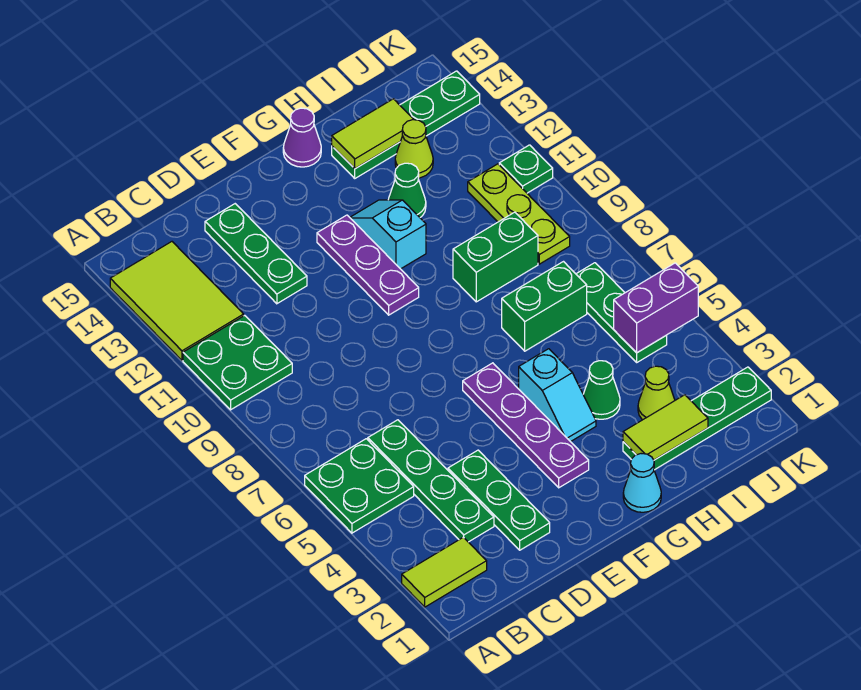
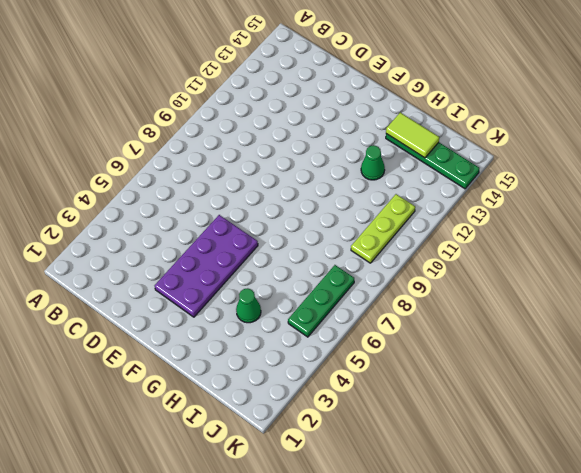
purple 2x4 plate [155,215,258,317] -> purple 1x4 plate [463,363,589,488]
none -> lime 1x2 tile [402,537,487,607]
none -> green 2x2 plate [305,439,414,533]
none -> green 2x2 plate [183,315,292,410]

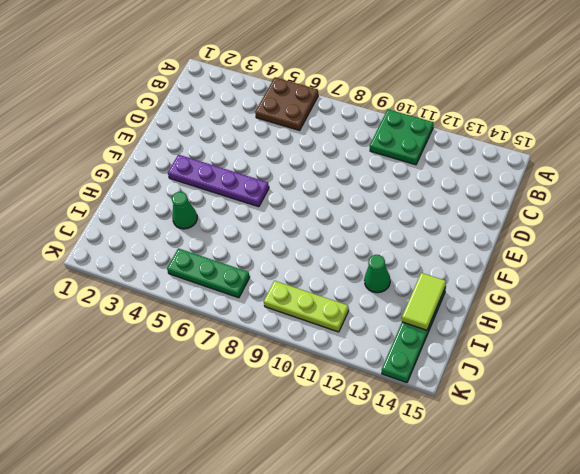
brown 2x2 plate [255,77,318,130] -> green 2x2 plate [305,439,414,533]
none -> lime 1x2 tile [402,537,487,607]
none -> lime 2x3 tile [110,242,244,360]
none -> green 1x4 plate [368,420,494,542]

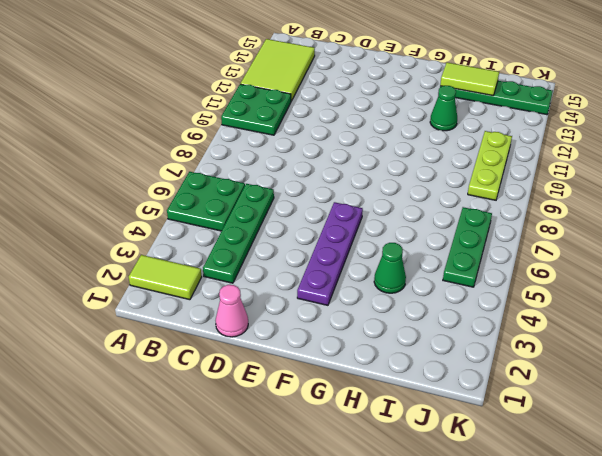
pink 1x1 cone [215,285,248,337] -> none
none -> green 1x3 plate [448,450,550,550]
none -> green 1x3 plate [205,204,307,304]
none -> purple 1x3 plate [317,215,419,315]

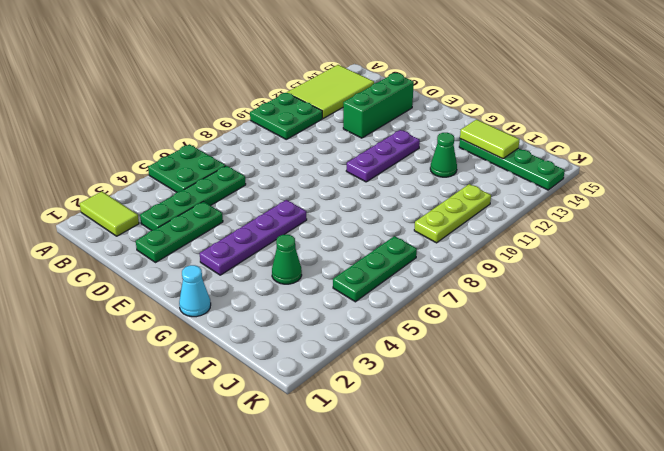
green 1x3 brick [343,73,414,138] -> green 1x3 plate [205,204,307,304]
none -> cyan 1x2 slope [519,349,596,442]
none -> cyan 1x2 slope [350,200,426,269]
none -> purple 1x1 cone [283,108,321,167]

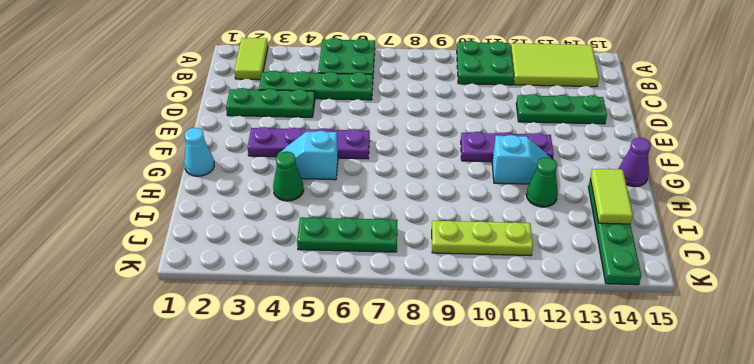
none -> green 1x4 plate [623,367,771,470]
none -> green 1x2 brick [502,262,587,351]
none -> green 1x2 brick [453,212,538,302]

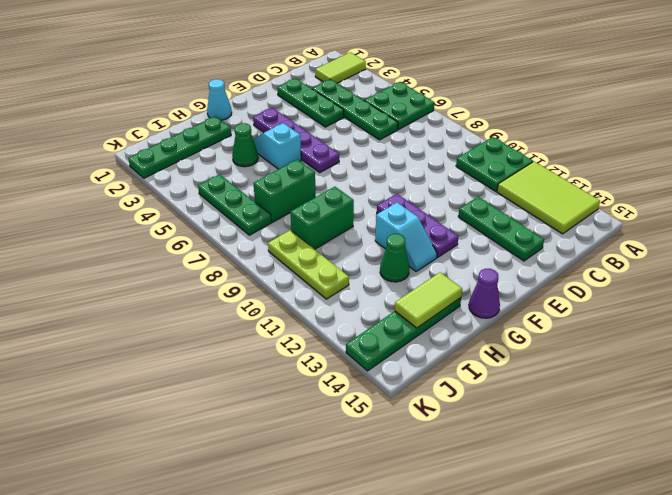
none -> lime 1x1 cone [638,366,675,420]
none -> lime 1x1 cone [395,120,433,178]
none -> green 1x1 plate [499,145,553,193]

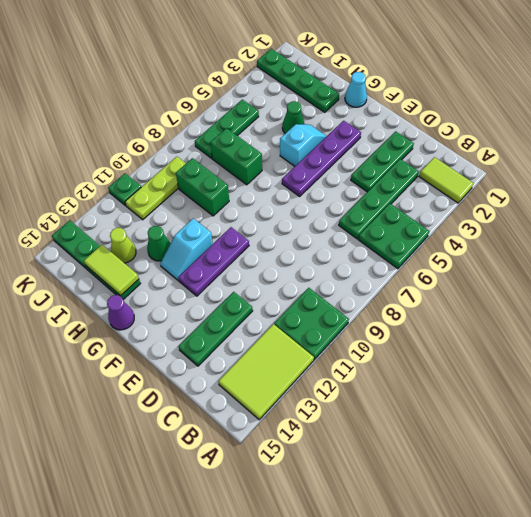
none -> lime 1x1 cone [638,366,675,420]
none -> lime 1x2 tile [623,395,708,460]
none -> purple 1x2 brick [614,263,698,353]

